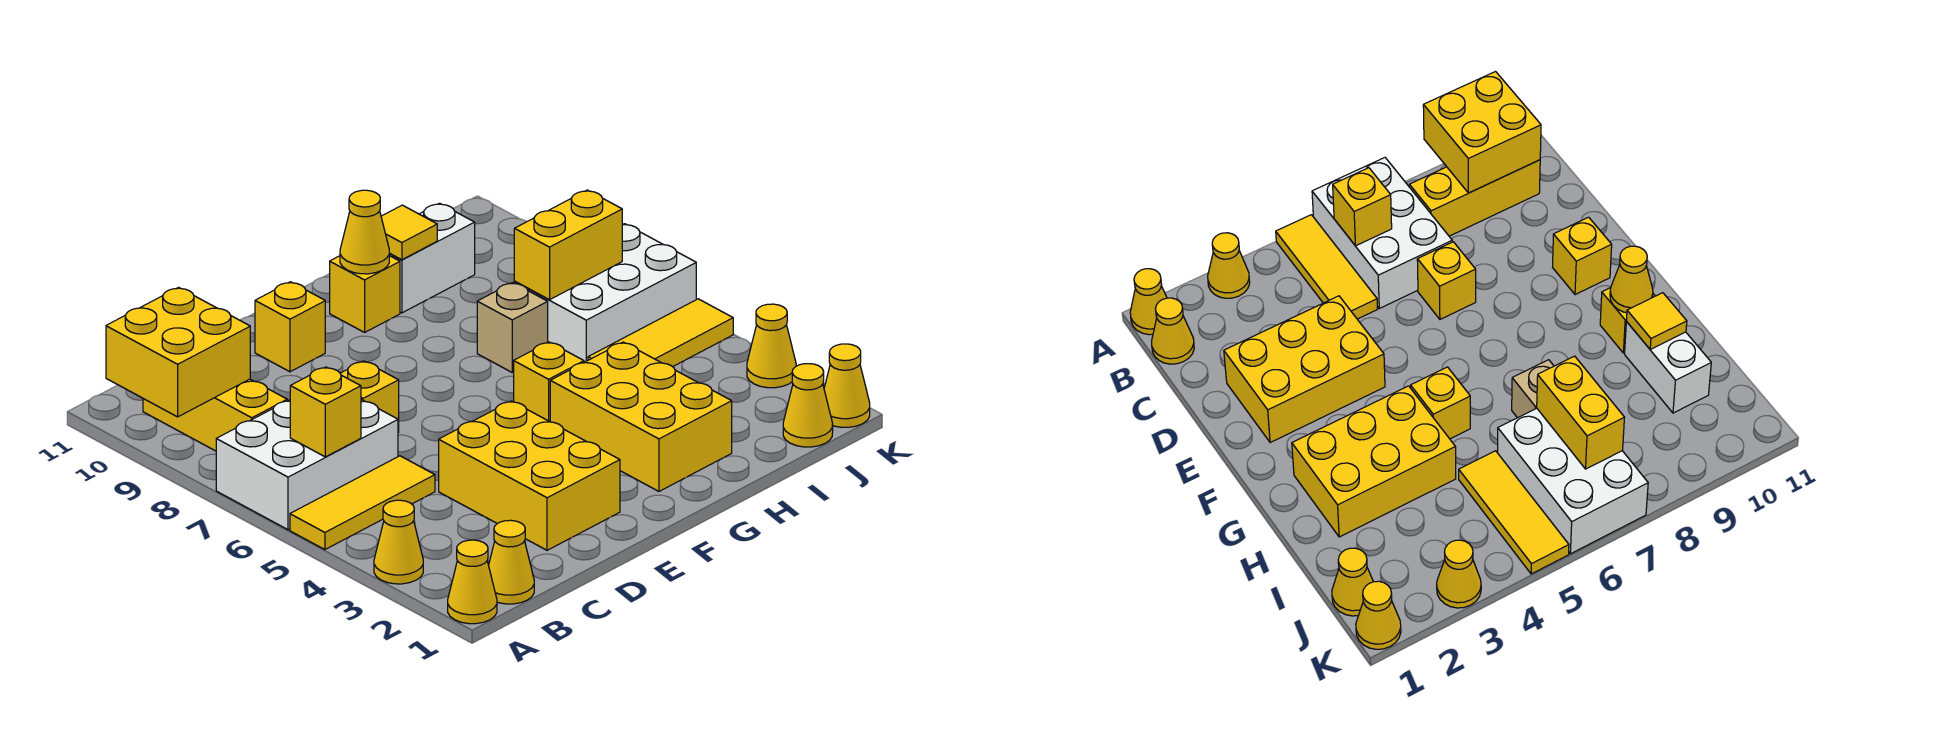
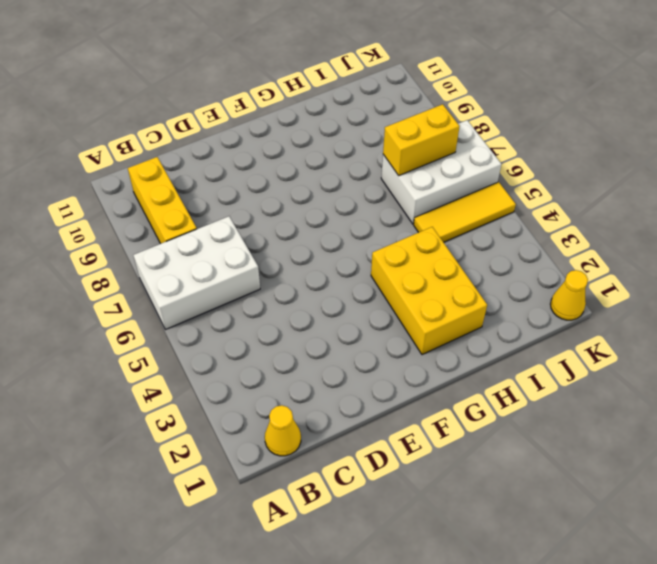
none -> yellow 1x1 cone [448,540,497,624]
none -> yellow 1x1 cone [374,500,423,584]
none -> yellow 1x3 tile [290,456,435,550]

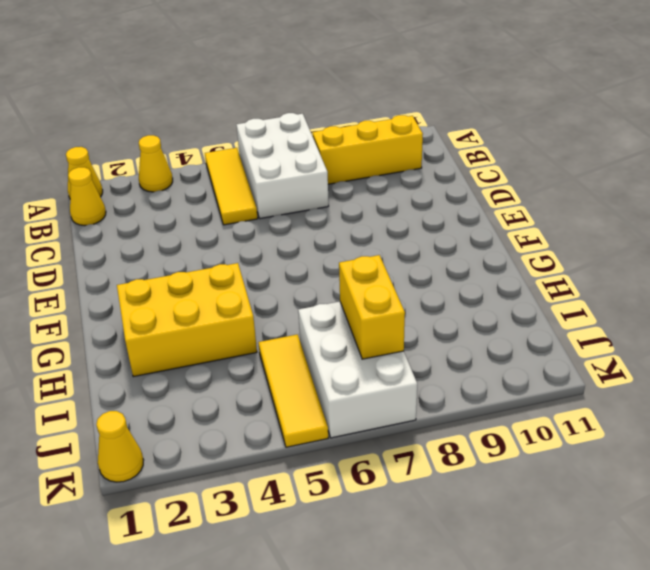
none -> yellow 2x3 brick [439,401,620,550]
none -> yellow 1x1 brick [340,361,399,432]
none -> yellow 1x1 brick [255,282,325,372]

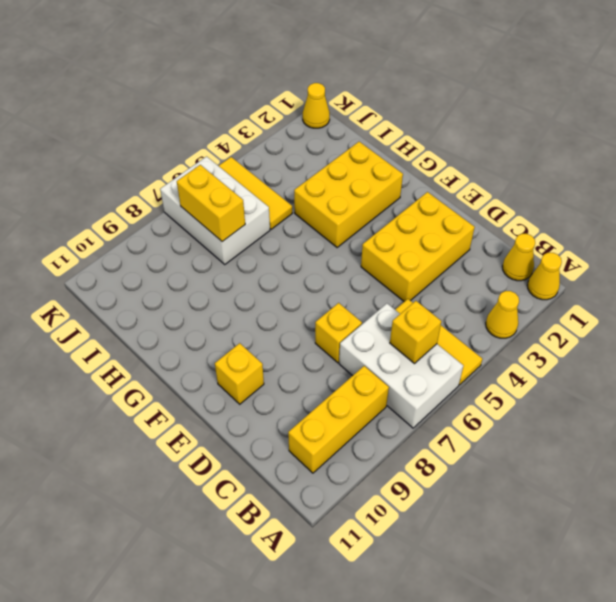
none -> yellow 1x1 brick [514,342,584,422]
none -> yellow 1x1 brick [330,256,400,332]
none -> tan 1x1 brick [477,283,548,372]

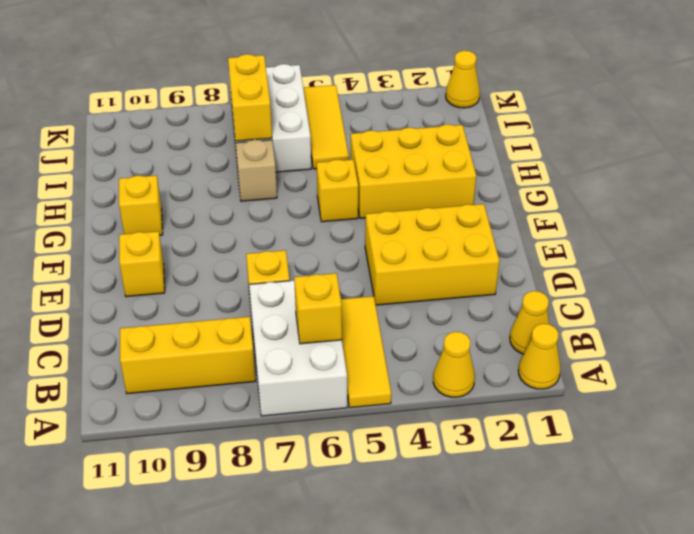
none -> white 1x2 brick [389,203,475,313]
none -> yellow 1x1 cone [783,364,833,447]
none -> yellow 1x1 cone [747,304,796,388]

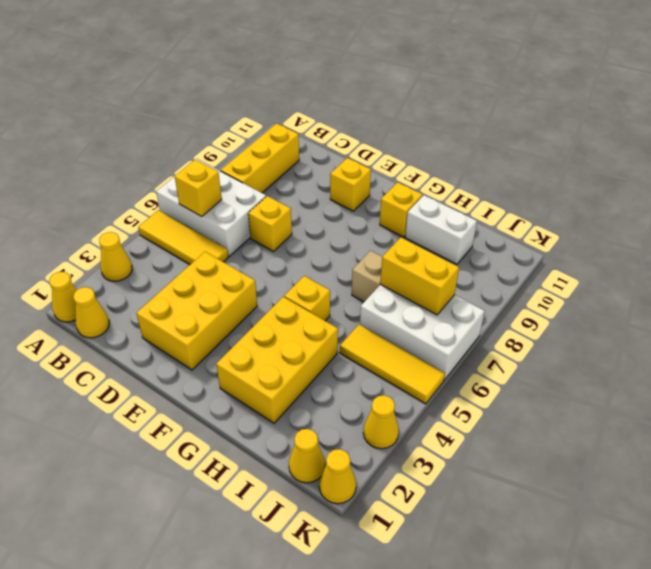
none -> yellow 2x2 brick [106,287,250,417]
none -> yellow 1x1 cone [340,190,389,274]
none -> yellow 1x1 tile [381,205,437,260]

